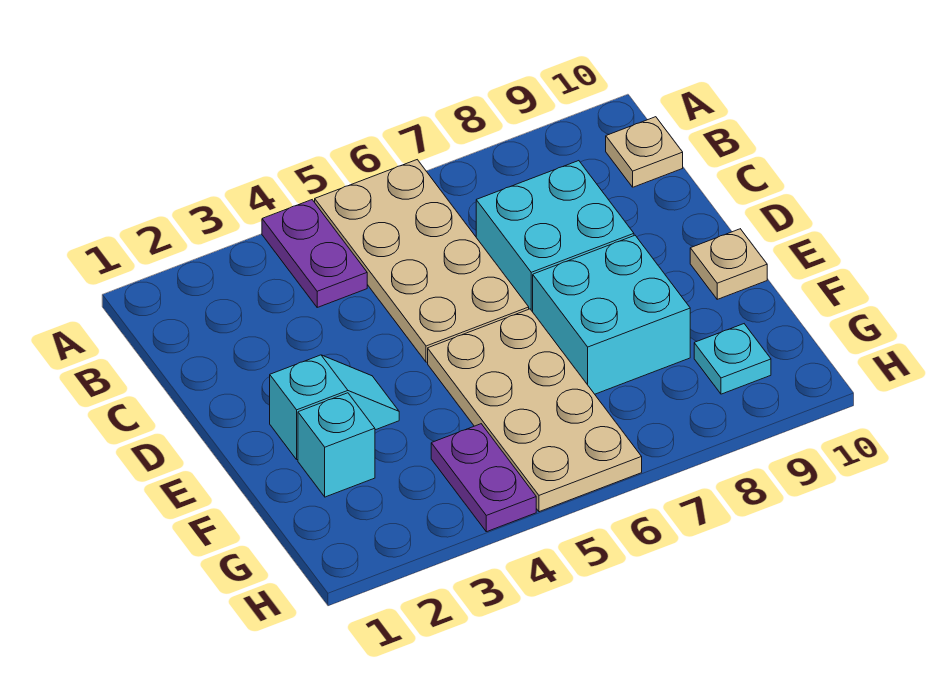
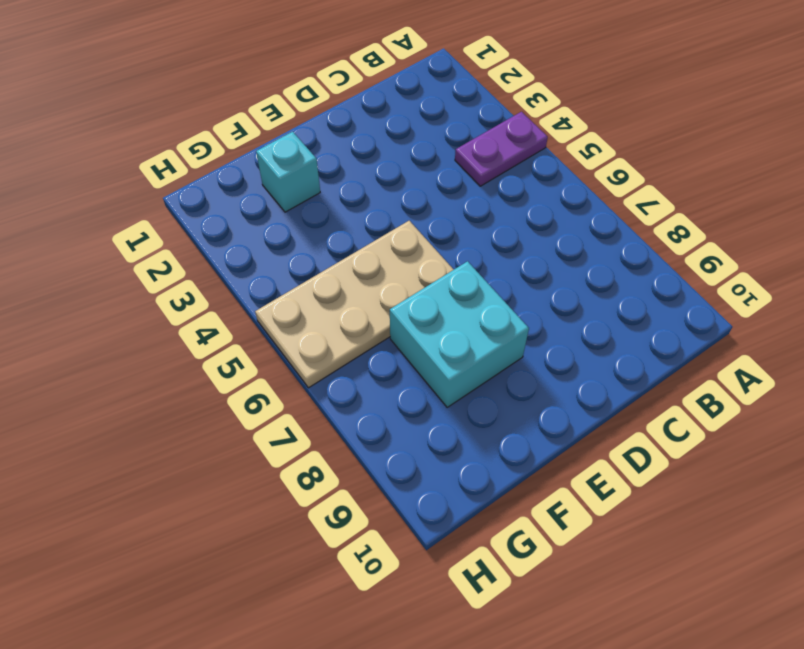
none -> tan 2x4 plate [315,160,529,362]
none -> tan 1x1 plate [606,117,683,187]

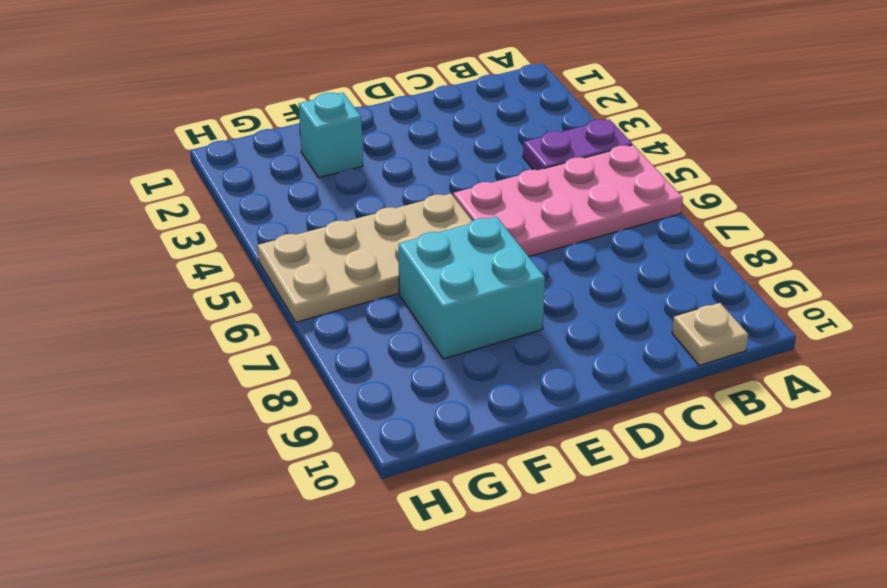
pink 2x4 plate [453,145,683,257] -> tan 2x4 plate [315,160,529,362]
none -> cyan 2x2 brick [476,161,634,312]
none -> cyan 1x2 slope [270,355,399,460]

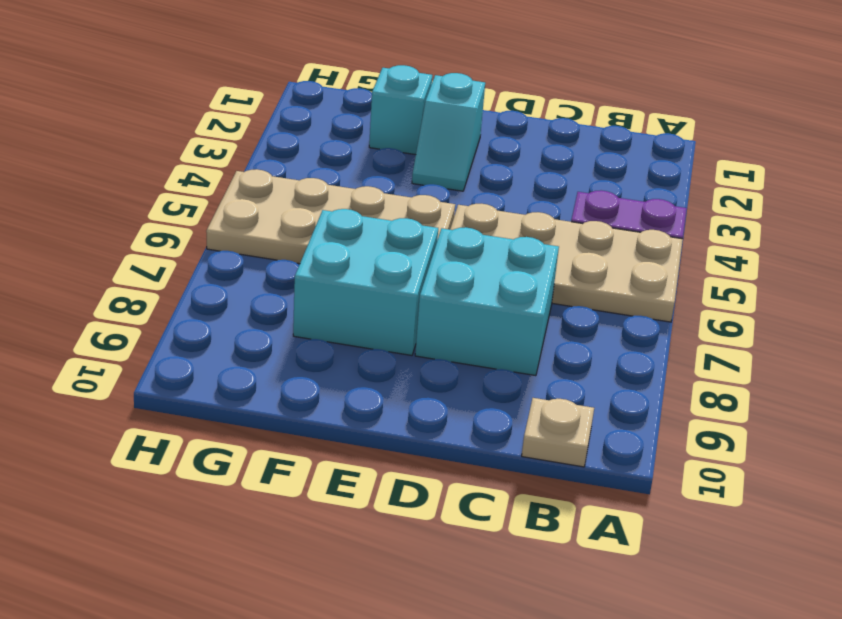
none -> tan 1x1 plate [690,229,767,299]
none -> purple 1x2 plate [431,424,536,532]

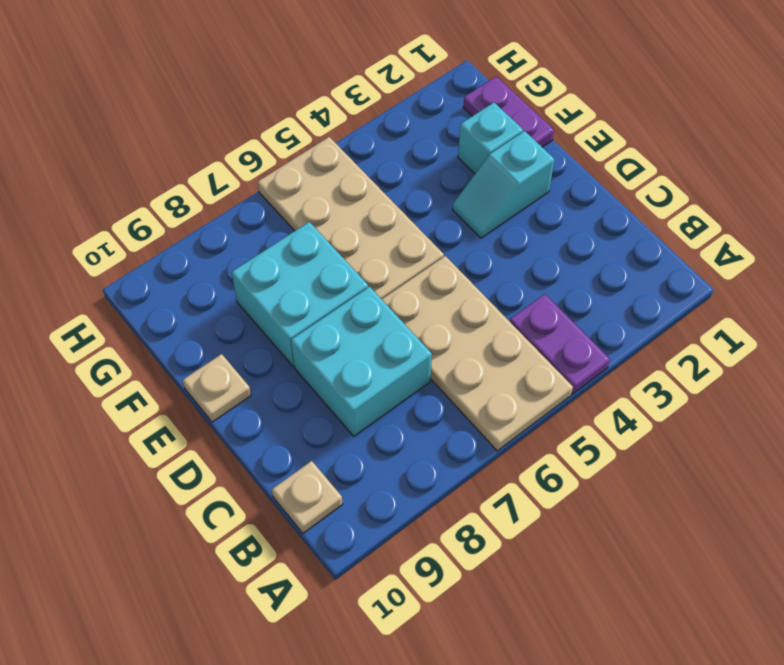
purple 1x2 plate [464,76,554,147] -> purple 1x2 plate moved to [431,424,536,532]
none -> cyan 1x1 plate [694,324,771,394]

